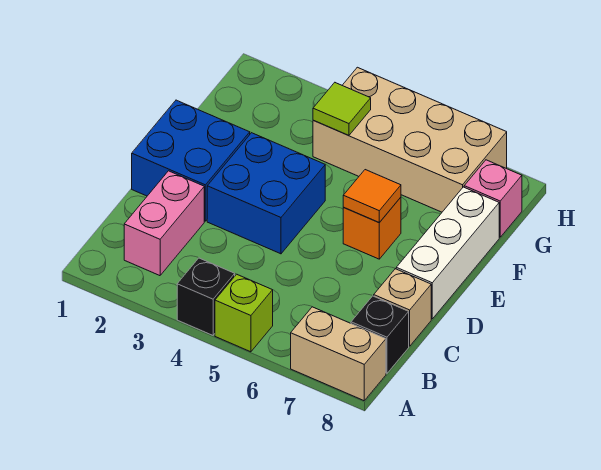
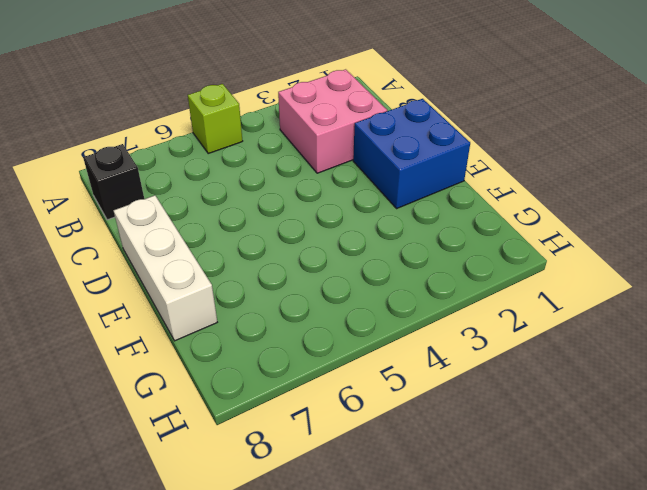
pink 2x2 brick [278,69,387,173] -> pink 1x2 brick [124,171,204,276]
none -> black 1x1 brick [177,258,235,335]
none -> tan 1x2 brick [291,307,386,401]
none -> tan 1x1 brick [374,269,431,346]

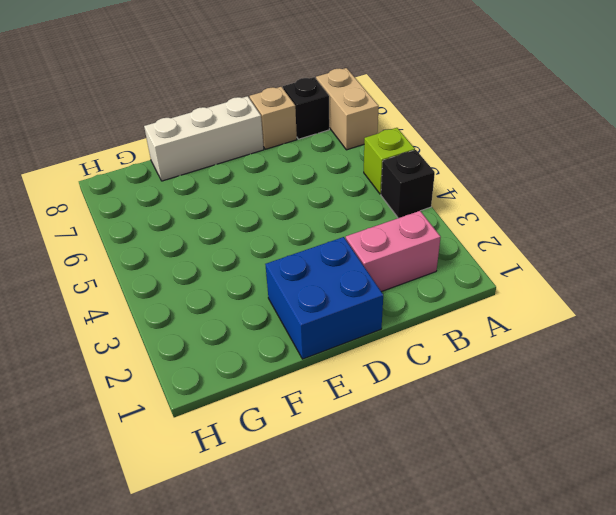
none -> blue 2x2 brick [207,133,325,254]
none -> orange 1x1 brick [343,197,401,259]
none -> tan 2x4 brick [313,67,507,212]

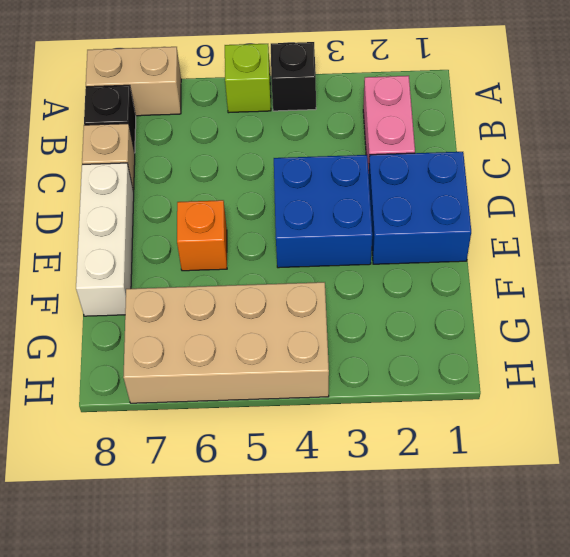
none -> pink 1x1 brick [464,160,522,237]
none -> orange 1x1 tile [343,170,401,222]
none -> lime 1x1 tile [313,83,371,135]

